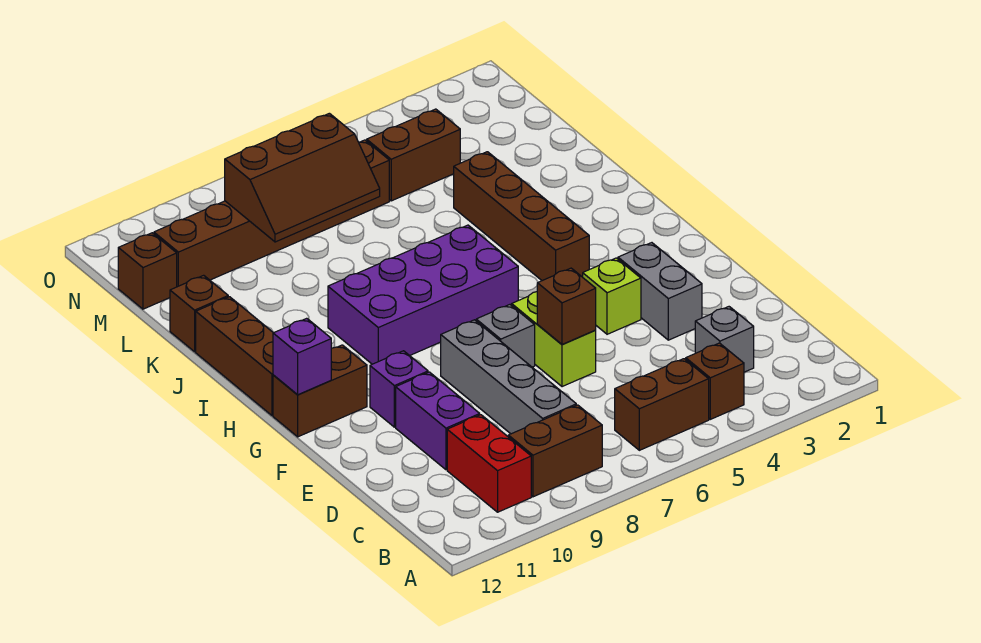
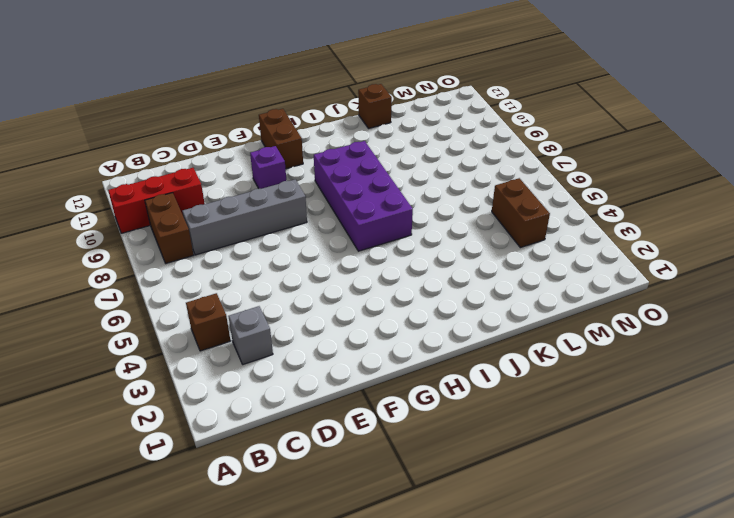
red 1x3 brick [108,168,205,233] -> red 1x2 brick [447,415,531,512]
none -> brown 1x2 brick [615,359,709,450]
none -> purple 1x2 brick [396,372,480,470]
none -> grey 1x2 brick [618,243,702,340]

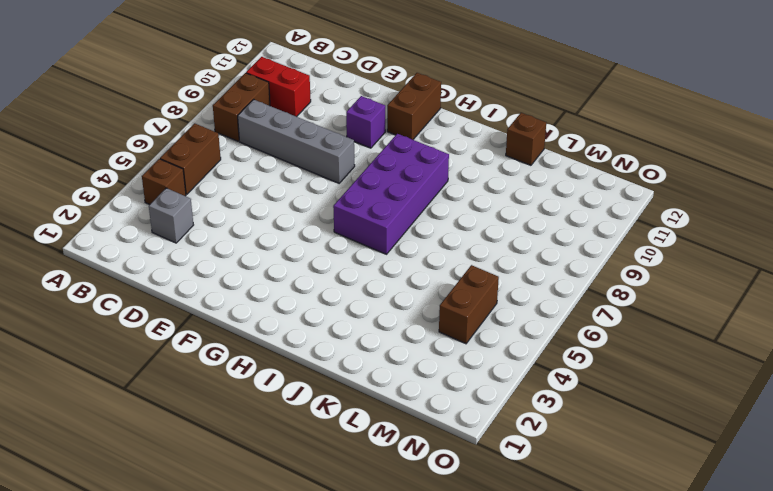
none -> purple 1x2 brick [396,372,480,470]
none -> grey 1x2 brick [618,243,702,340]
none -> lime 1x2 brick [512,292,596,387]

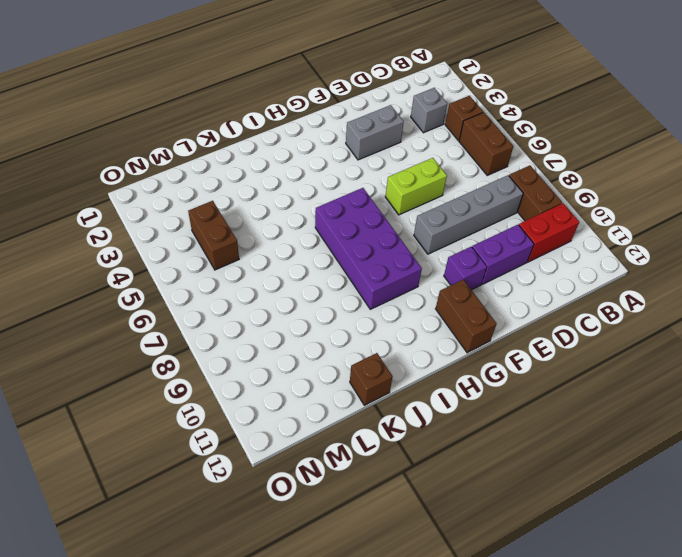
none -> lime 1x1 brick [583,258,641,334]
none -> grey 1x1 brick [476,305,535,367]
none -> brown 1x4 brick [454,152,589,281]

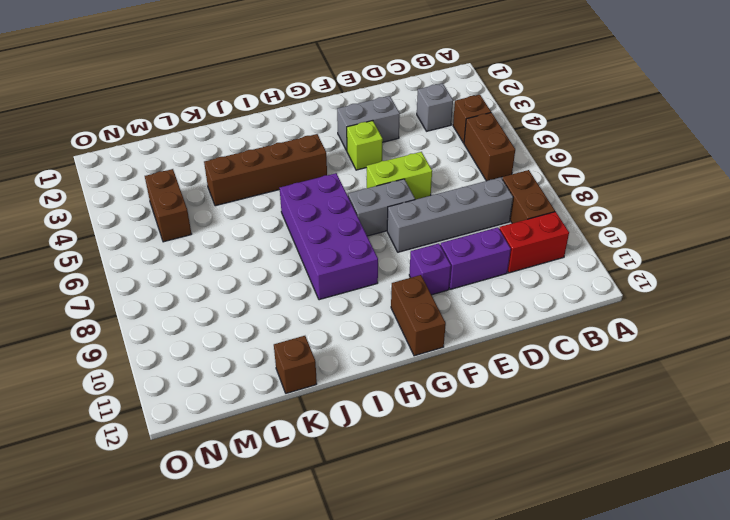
grey 1x2 brick [348,179,415,236] -> grey 1x1 brick [476,305,535,367]
none -> brown 1x3 brick [196,297,273,415]
none -> brown 1x6 brick [154,140,389,287]
none -> brown 1x1 brick [118,233,177,309]

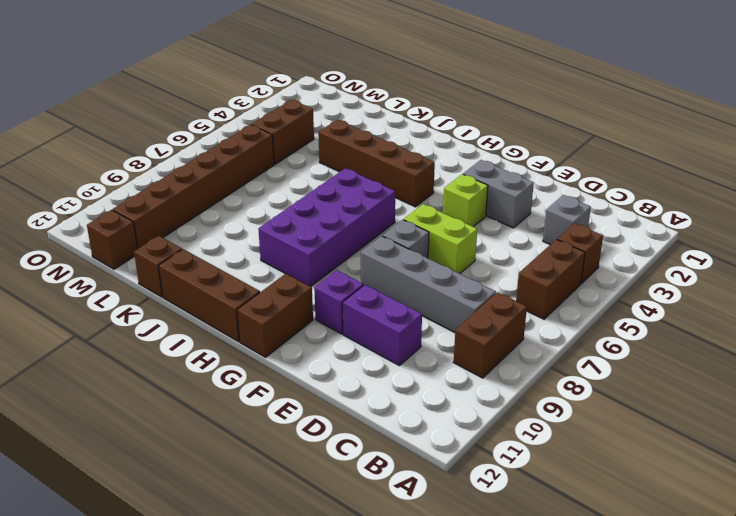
none -> red 1x2 brick [447,415,531,512]
none -> brown 1x1 brick [537,268,596,344]
none -> purple 1x1 brick [273,318,331,395]

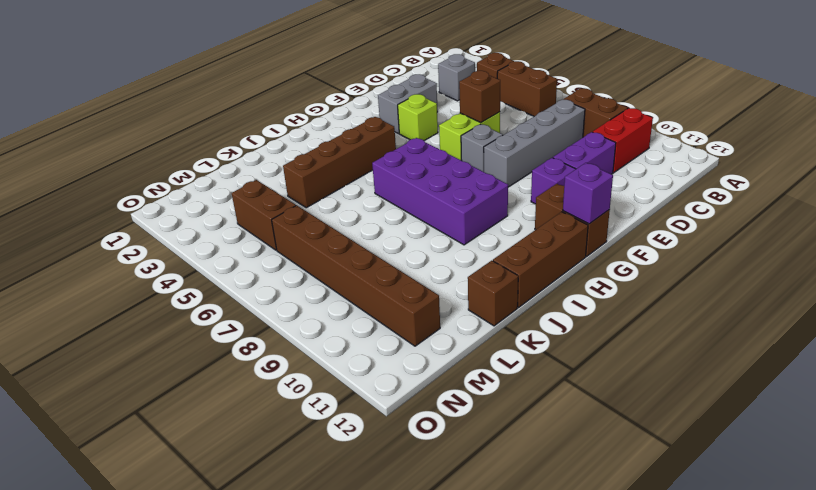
none -> brown 1x1 brick [118,233,177,309]
none -> brown 2x3 slope [225,113,380,242]

